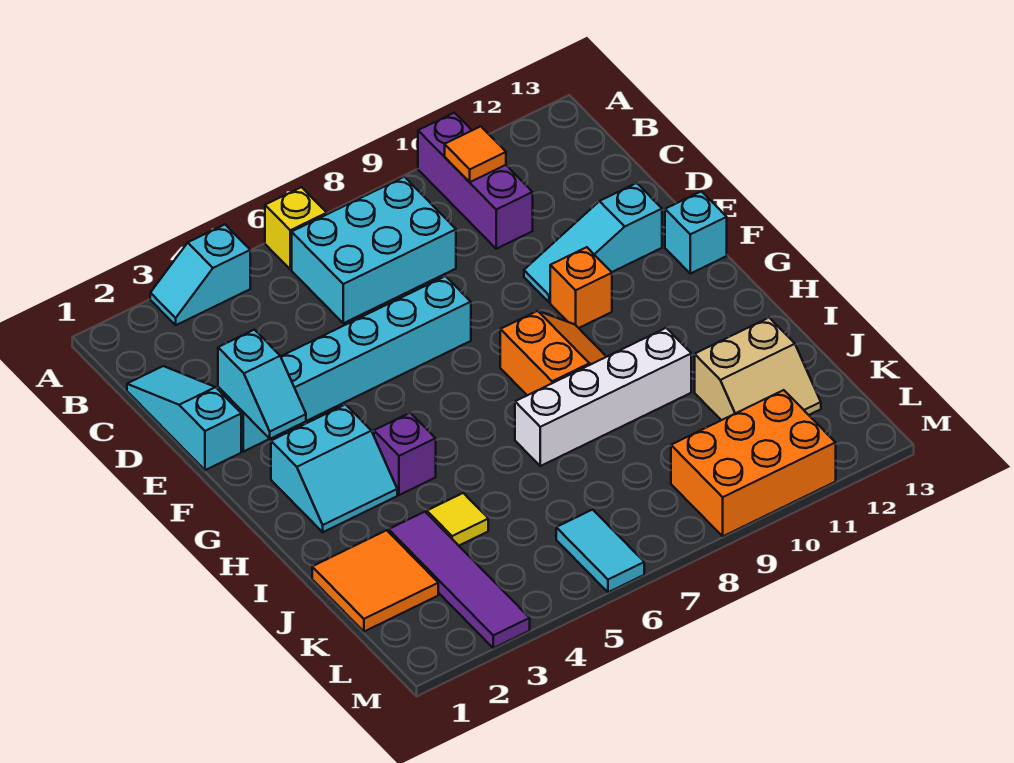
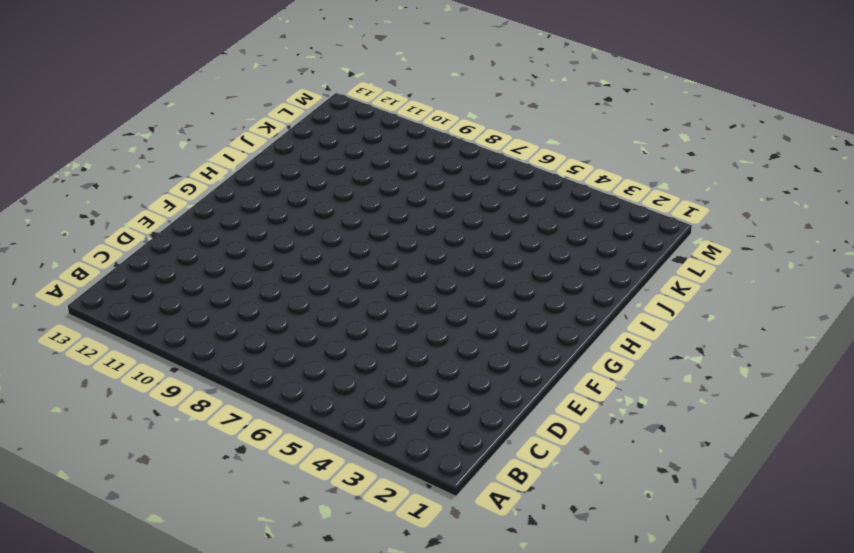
none -> cyan 1x2 slope [150,225,250,325]
none -> yellow 1x1 brick [265,187,327,269]
none -> purple 1x3 brick [418,113,533,249]

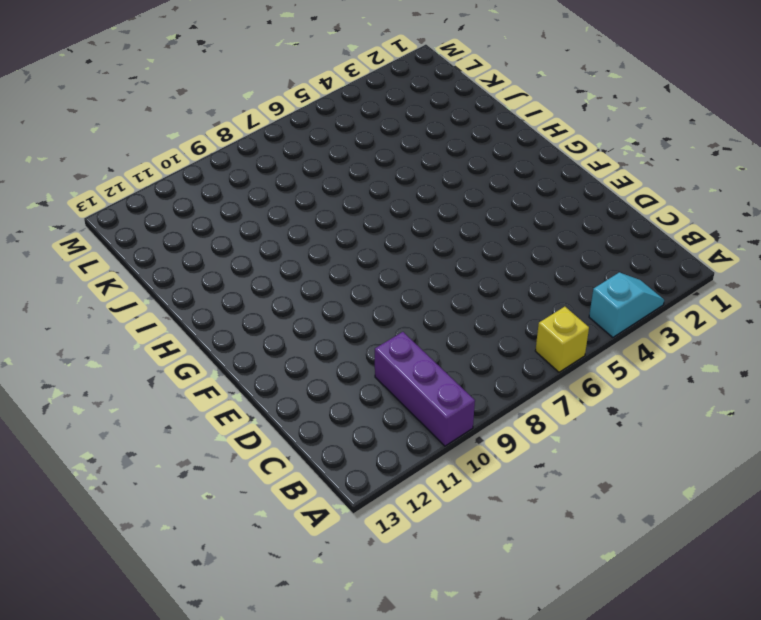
none -> cyan 2x3 brick [292,177,456,323]
none -> cyan 1x3 slope [127,366,241,470]
none -> cyan 1x6 brick [218,276,471,452]

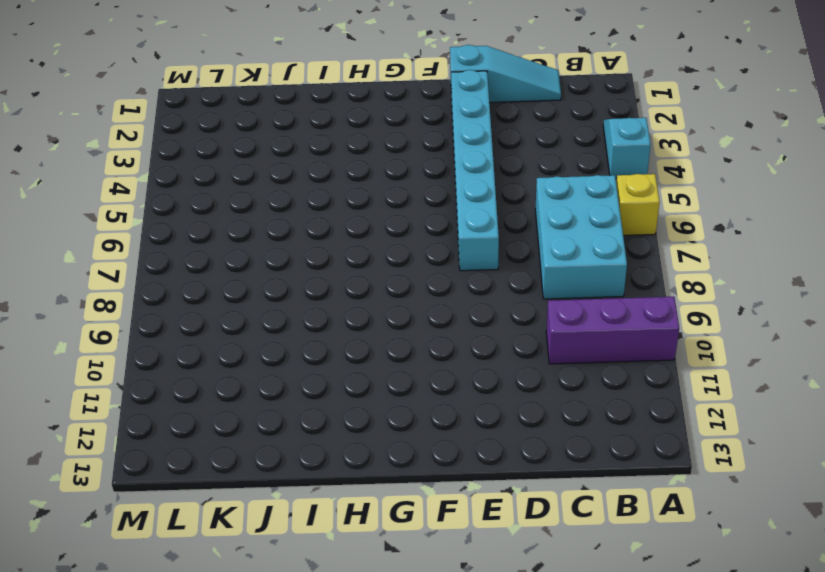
none -> cyan 1x3 slope [524,183,662,303]
none -> orange 1x1 brick [550,247,612,328]
none -> cyan 1x1 brick [665,191,727,274]

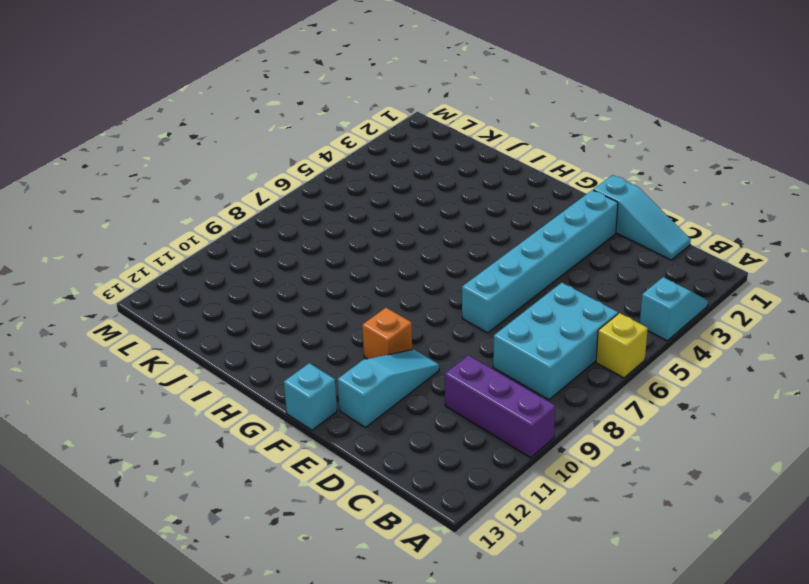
none -> cyan 2x2 slope [271,405,397,532]
none -> orange 2x2 slope [500,311,606,395]
none -> purple 1x1 brick [374,413,436,495]

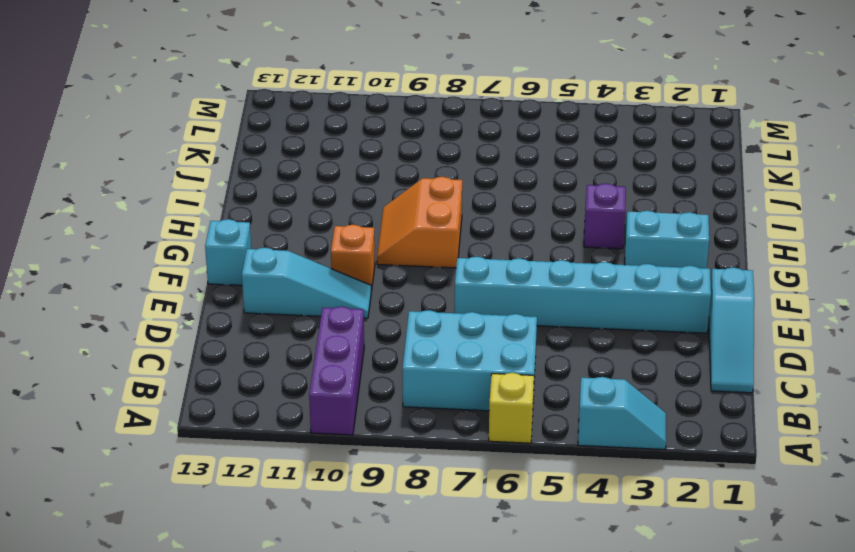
none -> white 1x4 brick [515,328,691,466]
none -> orange 2x2 tile [312,530,438,632]
none -> purple 1x4 tile [389,512,530,648]

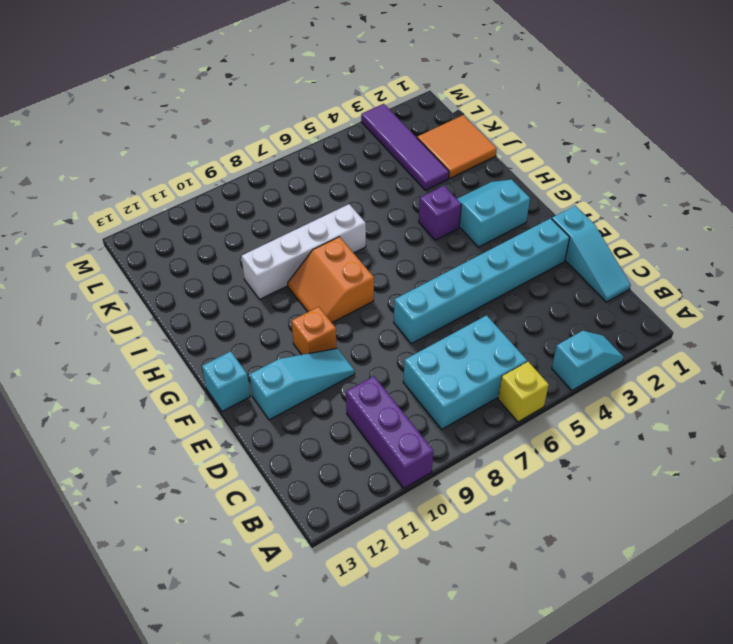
none -> yellow 1x1 tile [427,493,488,546]
none -> tan 2x2 slope [695,318,821,420]
none -> cyan 1x2 tile [556,510,644,592]

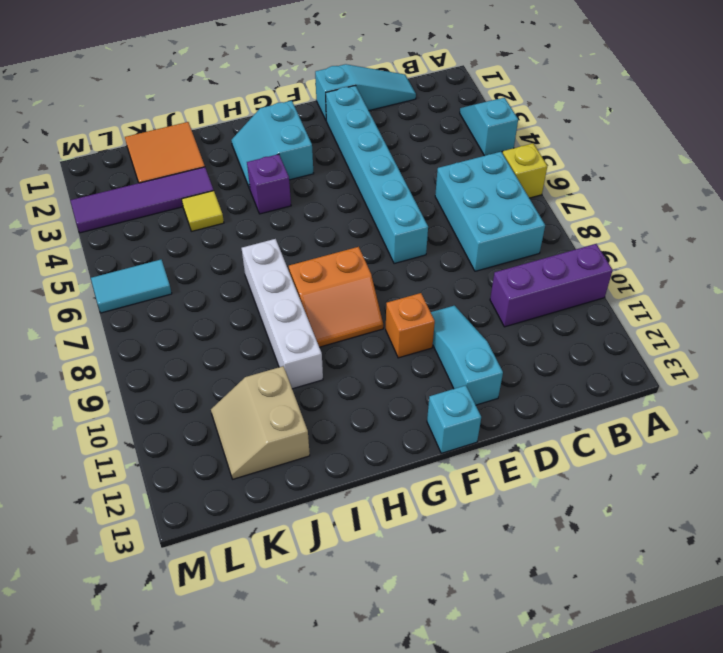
none -> orange 2x3 brick [671,390,836,536]
none -> orange 1x1 tile [445,126,506,182]
none -> cyan 1x2 slope [218,330,306,439]

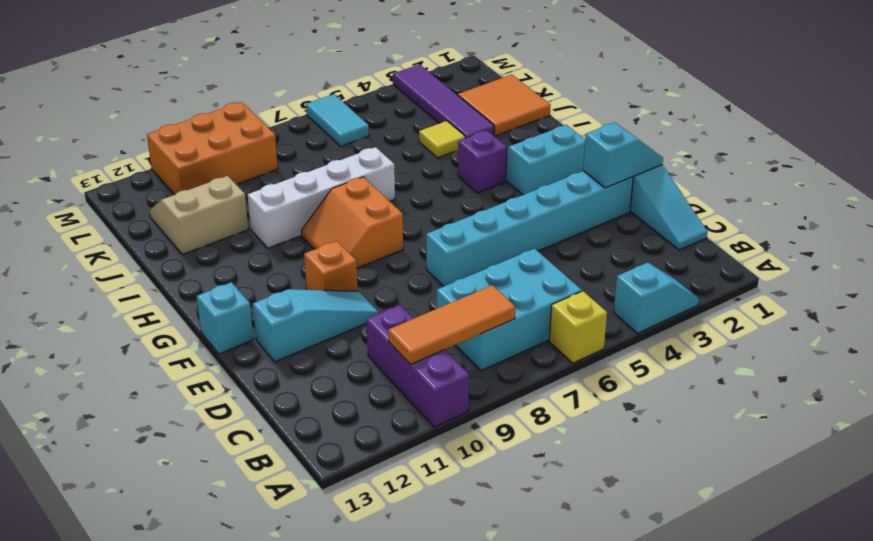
orange 1x3 tile [388,285,515,365] -> orange 1x1 tile [445,126,506,182]
cyan 1x2 slope [583,123,663,188] -> cyan 1x2 slope turned to [218,330,306,439]

